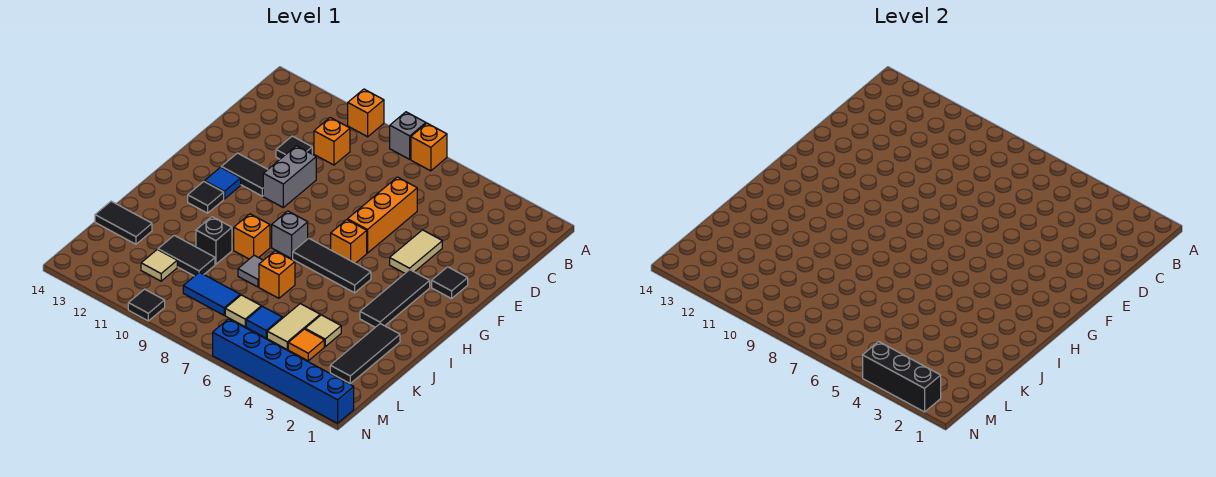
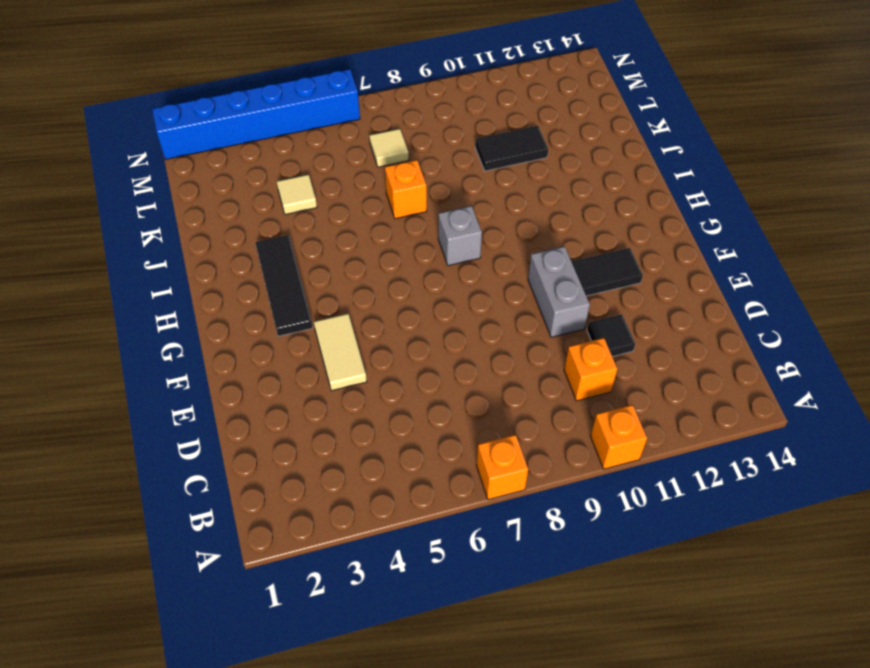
none -> grey 1x1 brick [390,112,426,159]
none -> orange 1x3 brick [347,177,417,253]
none -> black 1x1 tile [432,267,468,299]
none -> orange 1x1 brick [331,220,367,263]

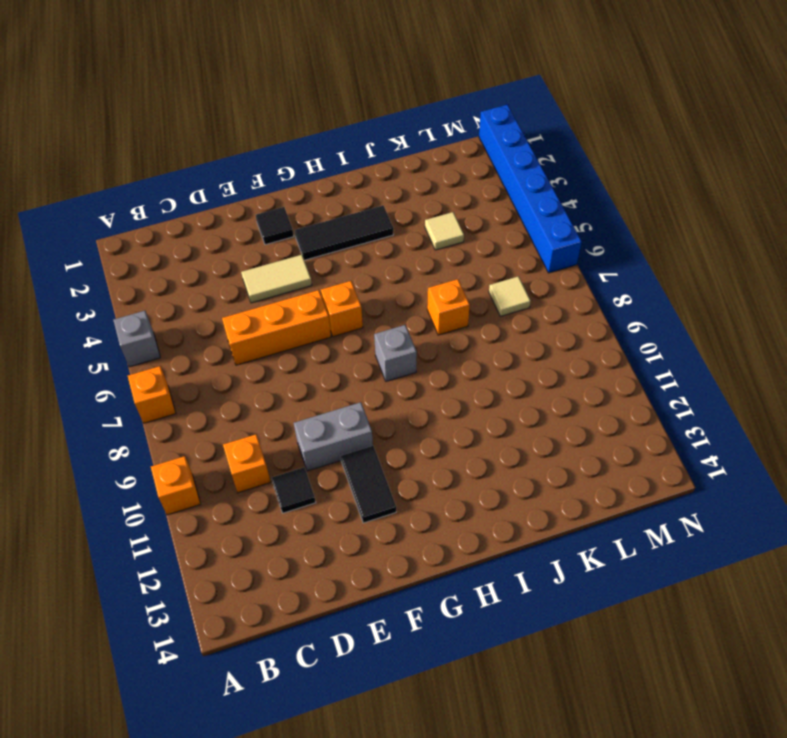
grey 1x1 brick [113,311,160,367] -> grey 1x1 brick moved to [390,112,426,159]
none -> blue 1x1 tile [205,167,241,199]
none -> black 1x3 tile [293,238,371,293]
none -> black 1x1 tile [188,181,224,213]
none -> orange 1x1 brick [234,214,270,259]

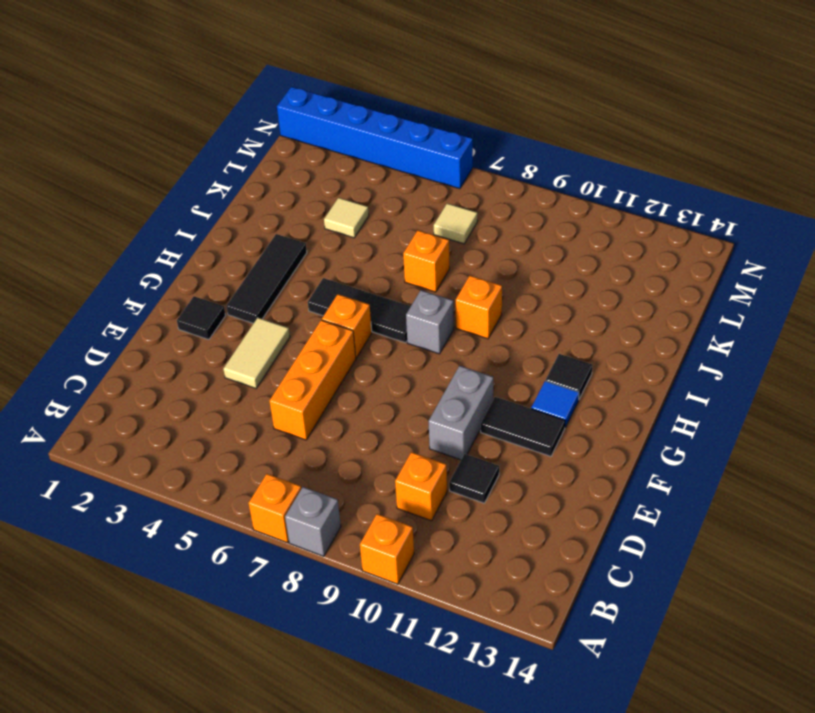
none -> black 1x3 tile [330,324,400,383]
none -> grey 1x1 tile [238,255,263,287]
none -> black 1x1 brick [196,217,232,264]
none -> tan 1x2 tile [267,304,320,349]

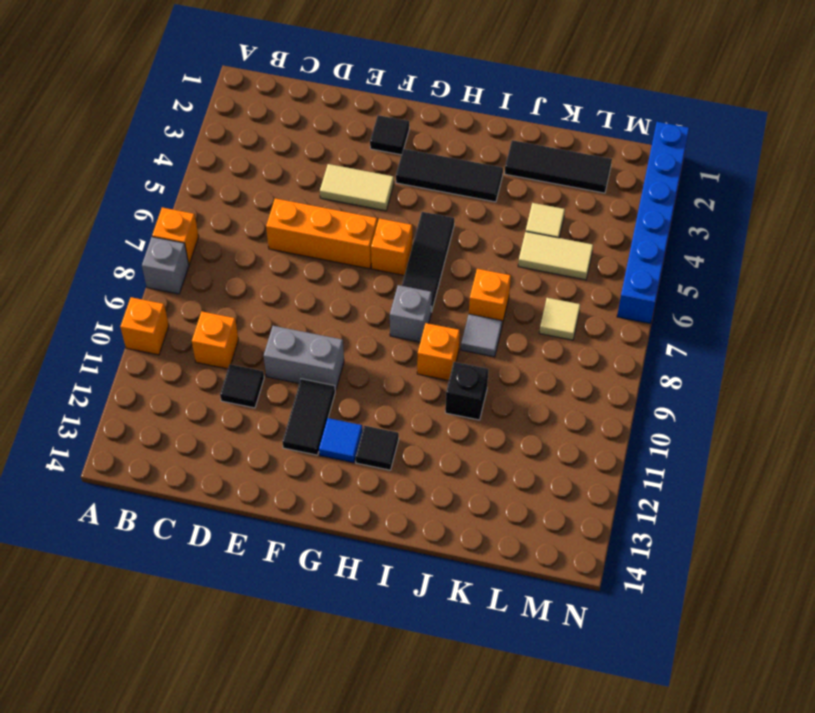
none -> black 1x2 tile [158,235,215,276]
none -> black 1x2 tile [95,201,152,244]
none -> orange 1x1 tile [288,329,324,361]
none -> blue 1x1 tile [246,306,282,338]

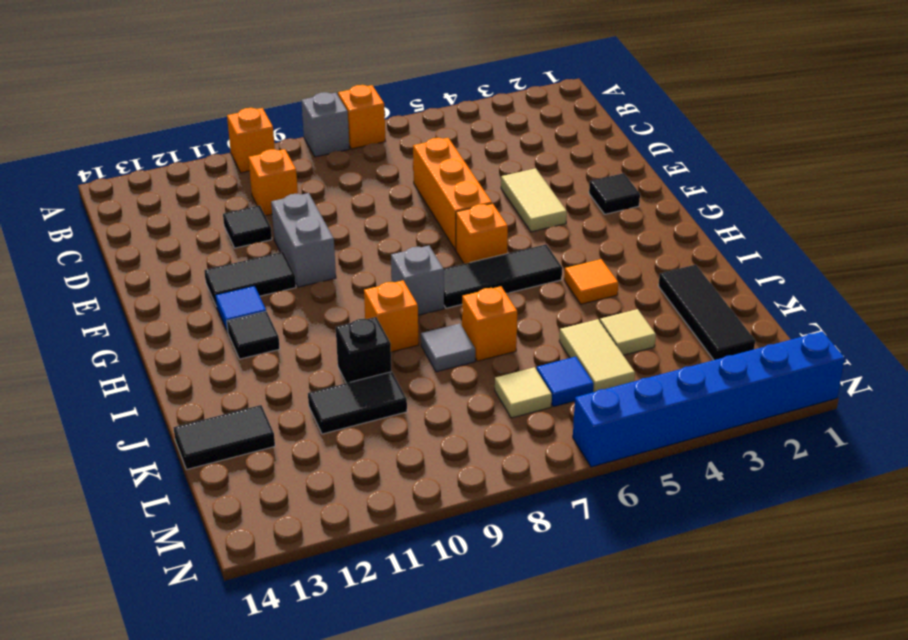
orange 1x1 tile [564,259,618,304] -> orange 1x1 tile moved to [288,329,324,361]
none -> black 1x3 tile [360,270,430,327]
none -> blue 1x2 tile [183,272,240,315]
none -> tan 1x1 tile [141,250,177,281]
none -> black 1x1 tile [128,289,165,321]

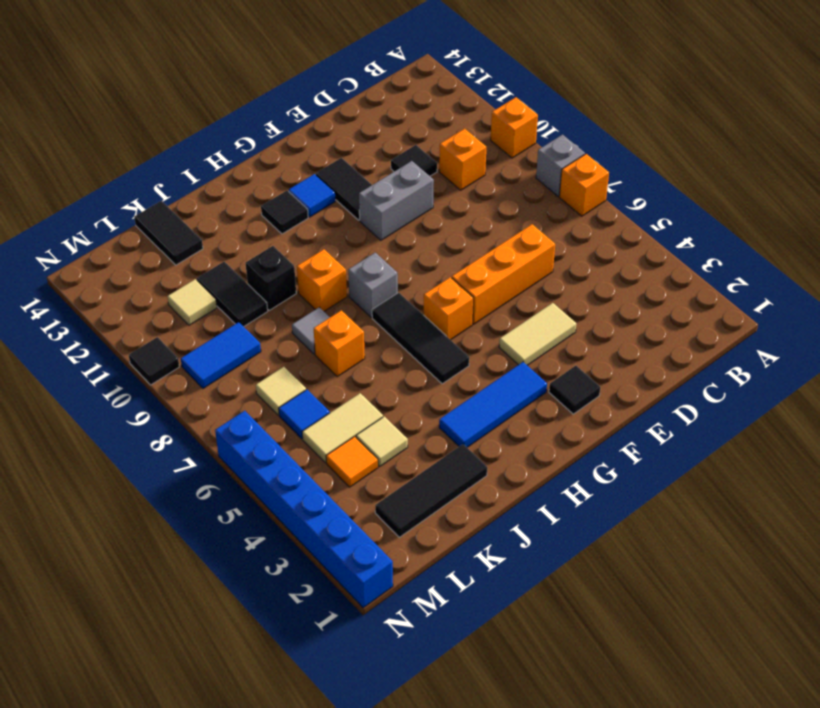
blue 1x3 tile [439,362,547,447] -> black 1x3 tile [360,270,430,327]
blue 1x2 tile [181,322,261,388] -> blue 1x2 tile turned to [183,272,240,315]
none -> black 1x3 brick [863,342,941,412]

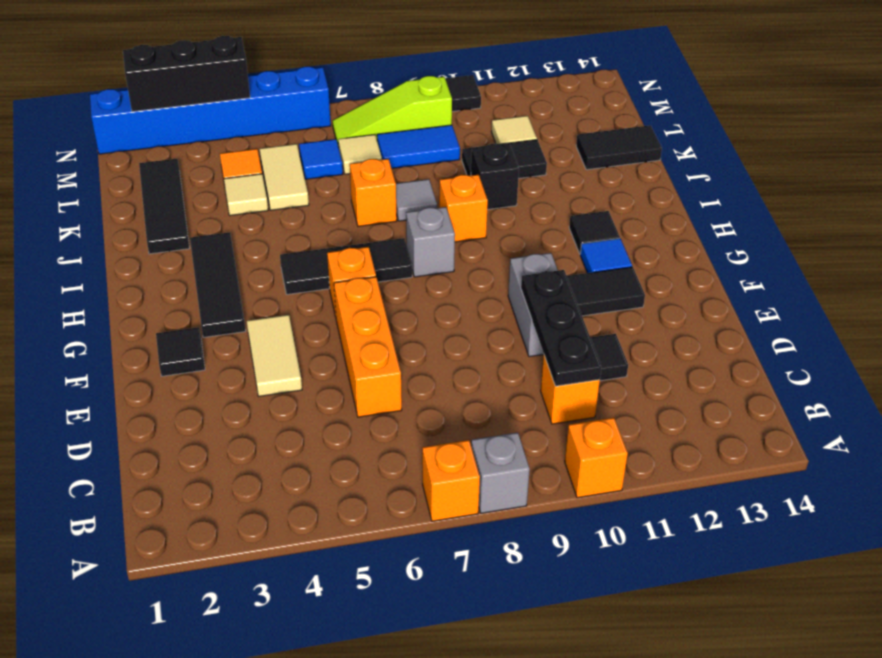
black 1x3 plate [521,270,601,386] -> none
lime 1x3 slope [333,76,452,147] -> none

